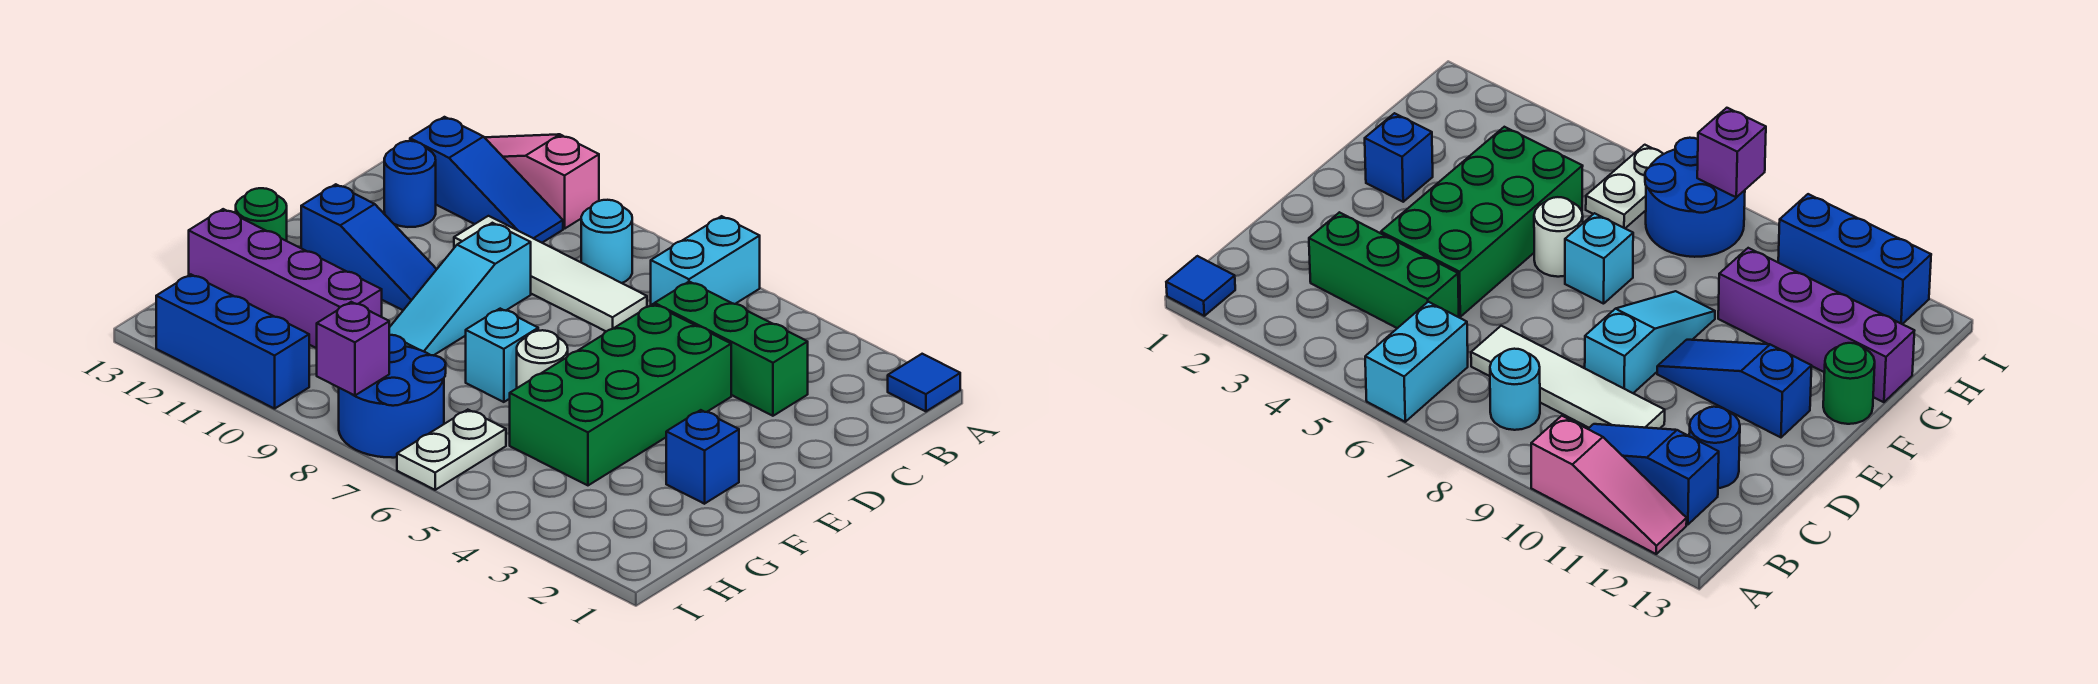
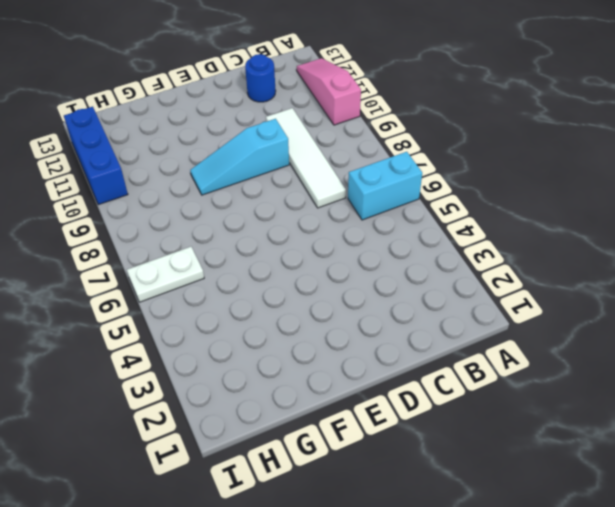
none -> blue 1x1 tile [888,354,960,411]
none -> cyan 1x1 round brick [581,200,632,283]
none -> blue 1x3 slope [410,117,563,243]

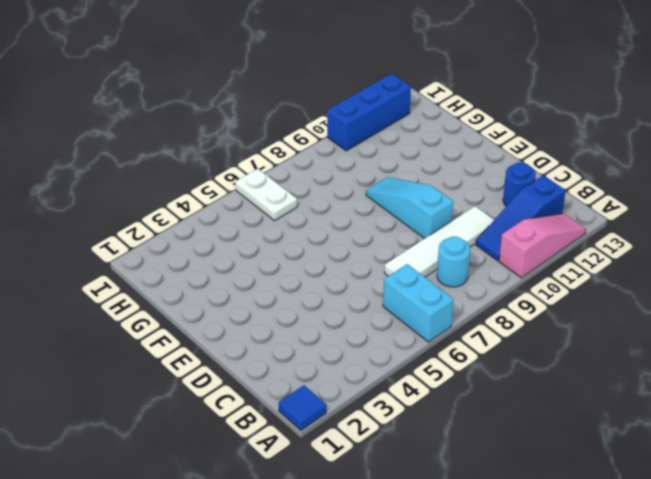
none -> green 1x3 brick [655,282,808,416]
none -> green 2x4 brick [510,304,731,485]
none -> blue 1x3 slope [301,184,437,310]

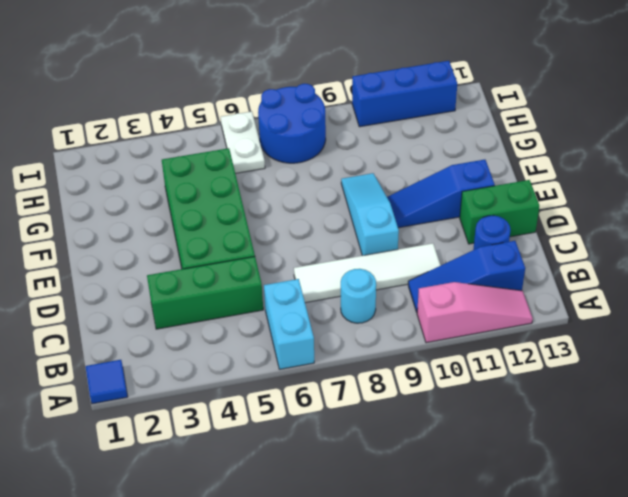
green 1x2 brick [460,180,539,244] -> none
none -> blue 1x1 brick [666,410,739,504]
none -> white 1x1 round brick [517,330,568,388]
none -> cyan 1x1 brick [466,309,538,402]

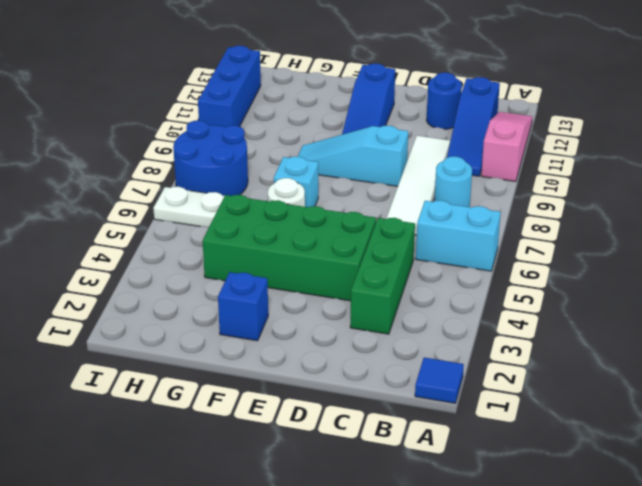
none -> green 1x1 round brick [236,188,287,241]
none -> purple 1x4 brick [189,209,382,348]
none -> purple 1x1 brick [317,302,389,395]

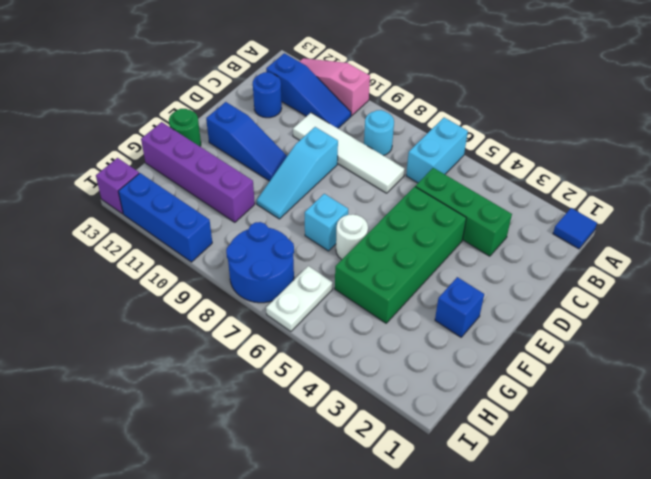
purple 1x1 brick [96,158,139,214] -> purple 1x1 brick moved to [317,302,389,395]

